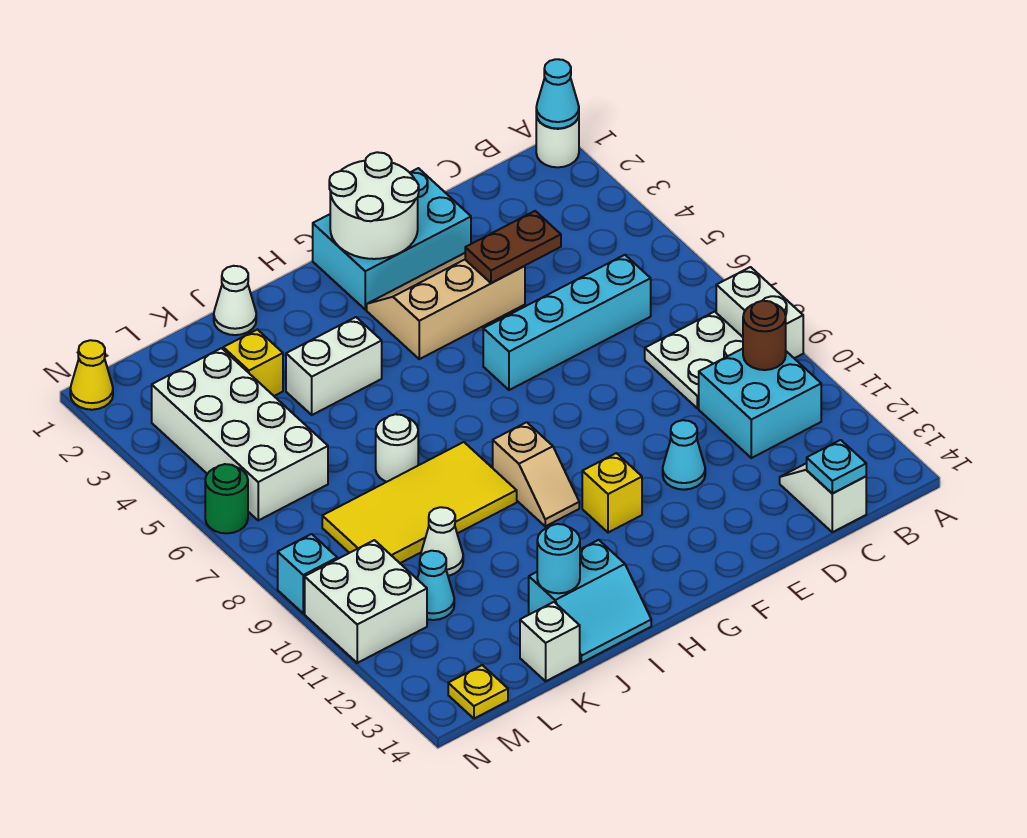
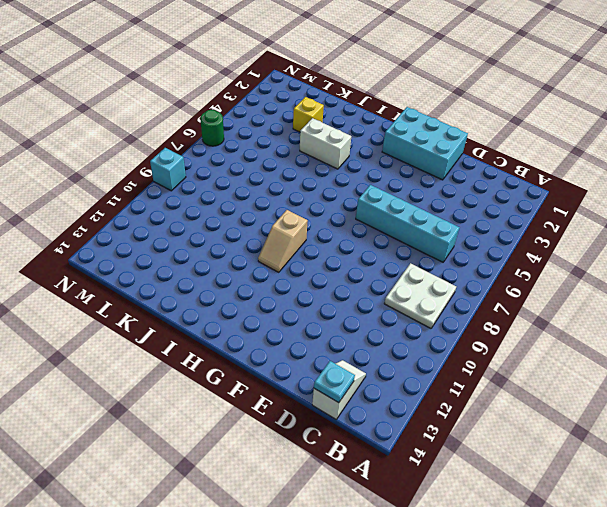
none -> white 1x1 round brick [536,116,579,167]
none -> white 1x2 brick [716,267,803,358]
none -> cyan 2x2 brick [699,349,821,458]
none -> tan 2x3 slope [367,253,525,359]

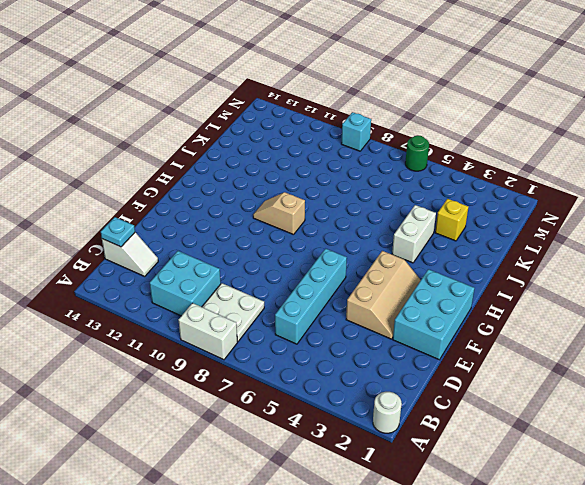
none -> cyan 1x1 cone [663,420,705,490]
none -> yellow 1x1 brick [582,453,642,533]
none -> yellow 2x4 tile [322,442,517,563]
none -> cyan 2x2 slope [529,540,651,663]

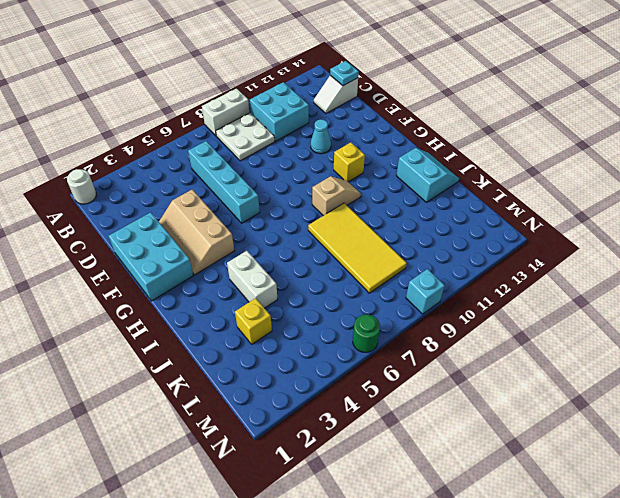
none -> white 1x1 cone [214,266,256,335]
none -> white 1x1 round brick [376,414,418,482]
none -> white 1x1 cone [421,507,463,576]
none -> white 1x1 brick [520,602,580,681]

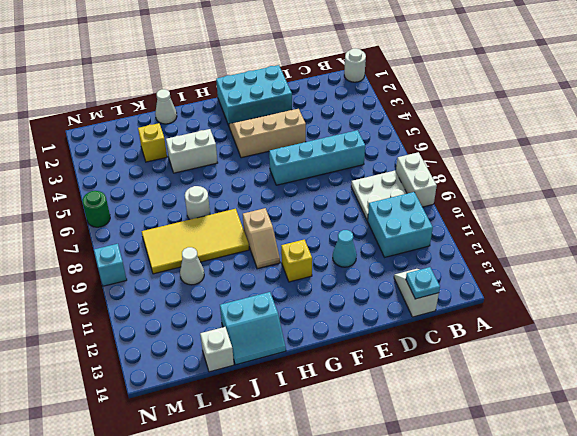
none -> white 2x4 brick [152,348,328,520]
none -> cyan 1x1 cone [417,551,454,620]
none -> white 2x2 brick [305,540,427,663]
none -> yellow 1x1 plate [448,665,508,719]

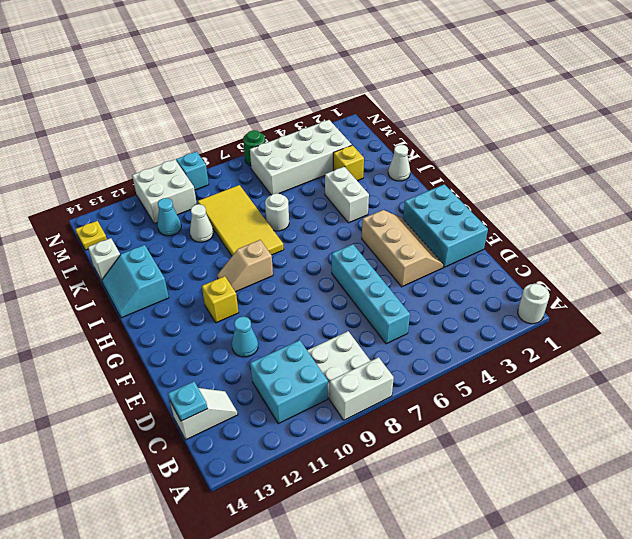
none -> yellow 1x1 cone [70,340,113,410]
none -> cyan 1x1 cone [536,59,579,129]
none -> brown 1x1 round brick [743,301,786,370]
none -> brown 1x2 plate [465,211,561,283]

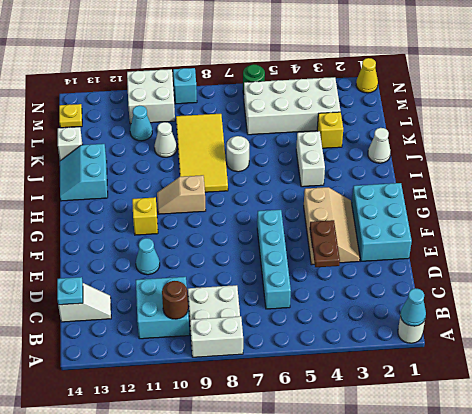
none -> white 2x2 round brick [329,152,419,259]
none -> cyan 1x1 round brick [537,524,580,593]

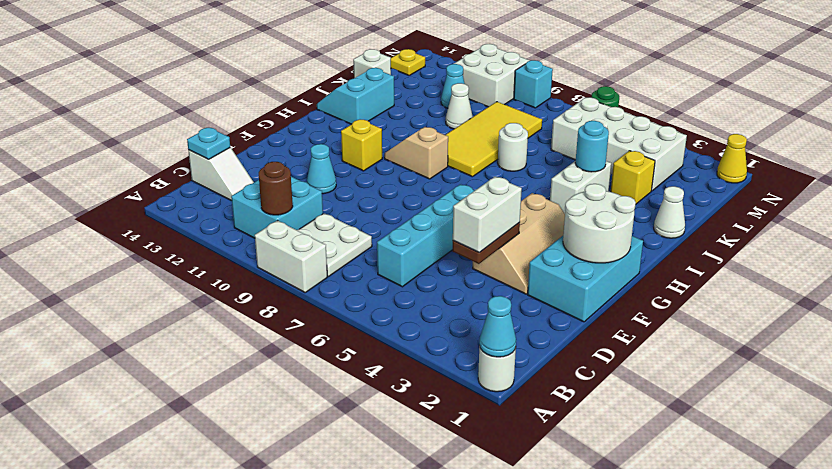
white 1x2 brick [453,177,522,253] -> none
cyan 1x1 round brick [575,121,609,172] -> cyan 1x1 round brick moved to [537,524,580,593]

